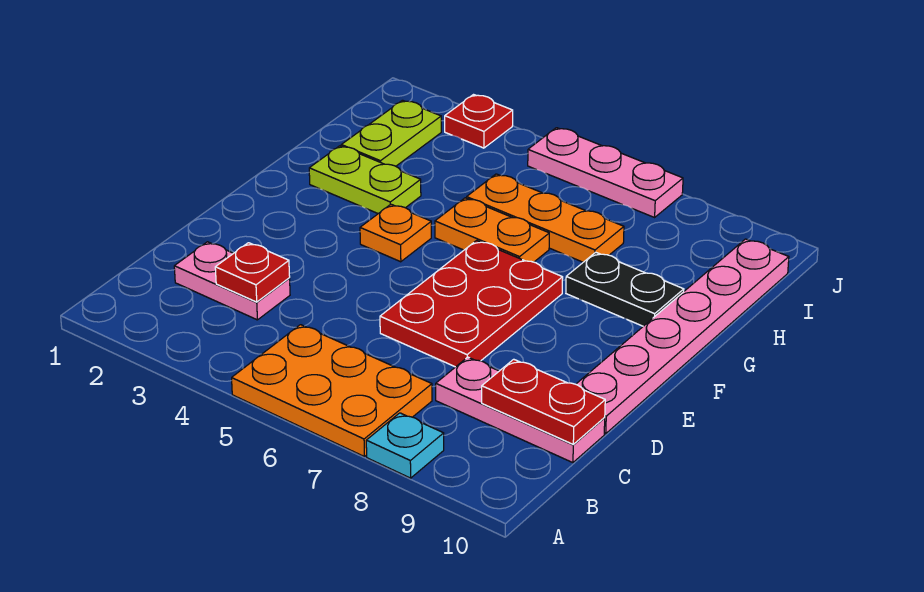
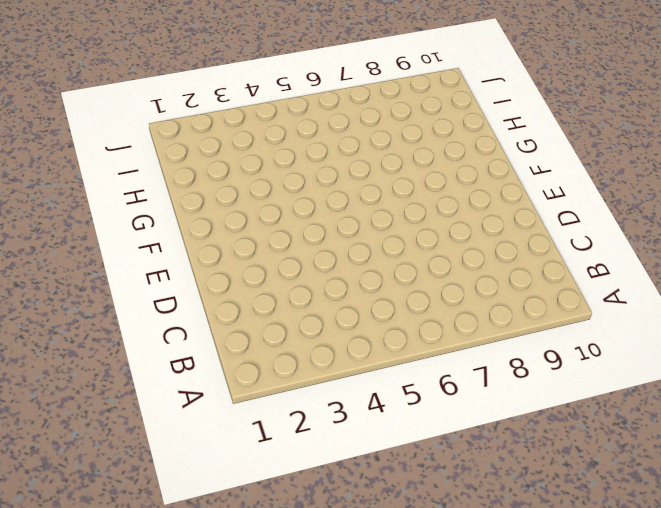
none -> orange 2x3 plate [232,325,432,456]
none -> cyan 1x1 plate [366,413,444,478]
none -> pink 1x2 plate [174,242,290,320]

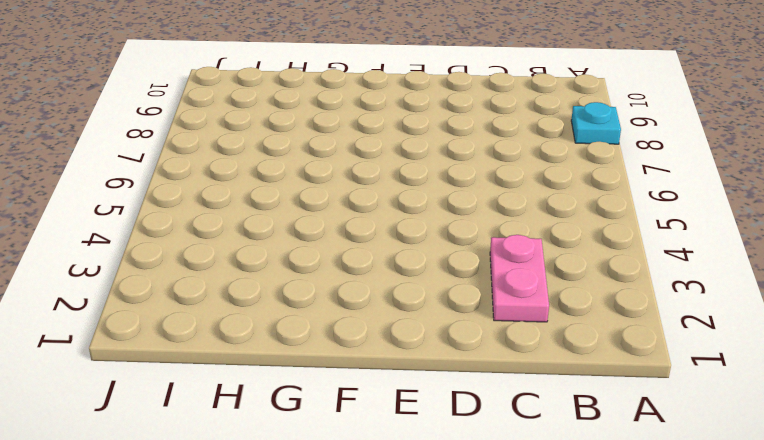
none -> orange 2x3 plate [232,325,432,456]
none -> pink 1x3 plate [436,357,605,463]
none -> red 2x3 plate [380,240,563,367]

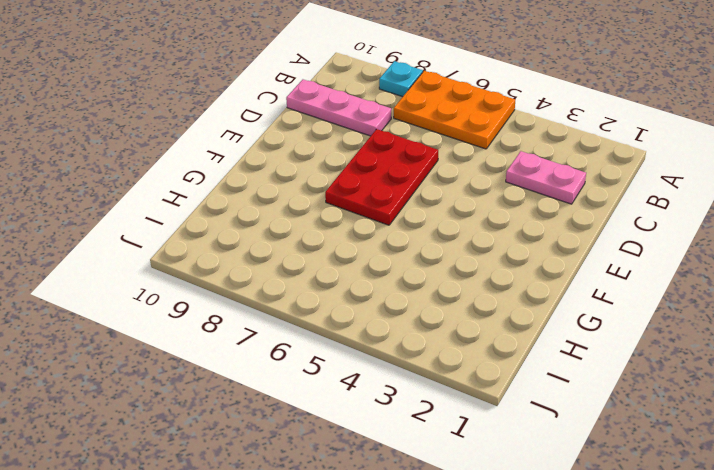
none -> pink 1x6 plate [576,239,789,434]
none -> orange 1x1 plate [360,204,431,262]
none -> lime 1x2 plate [309,146,421,214]

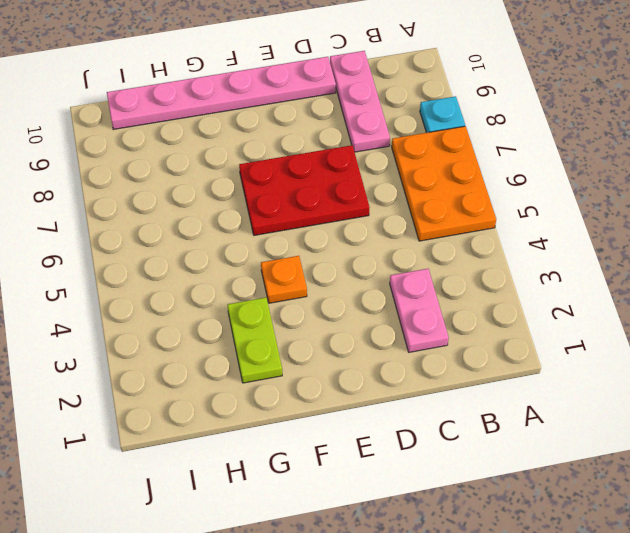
none -> orange 1x2 plate [435,198,549,262]
none -> black 1x2 plate [566,252,684,326]
none -> lime 1x2 plate [341,100,441,166]

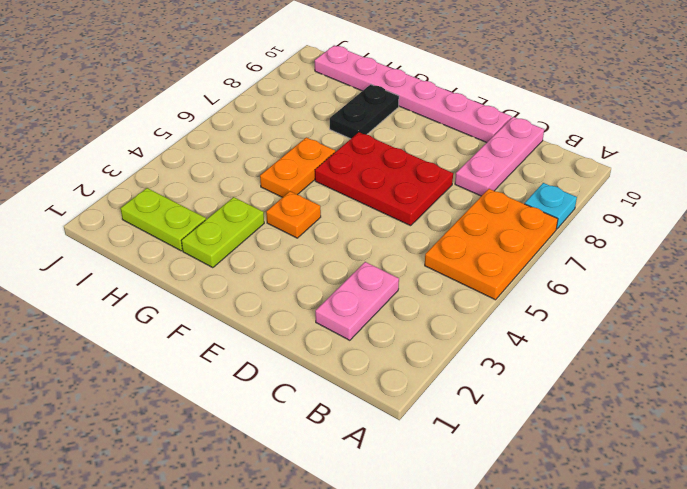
none -> orange 1x3 plate [467,174,624,262]
none -> red 1x1 plate [445,95,513,148]
none -> pink 1x3 plate [528,128,683,217]

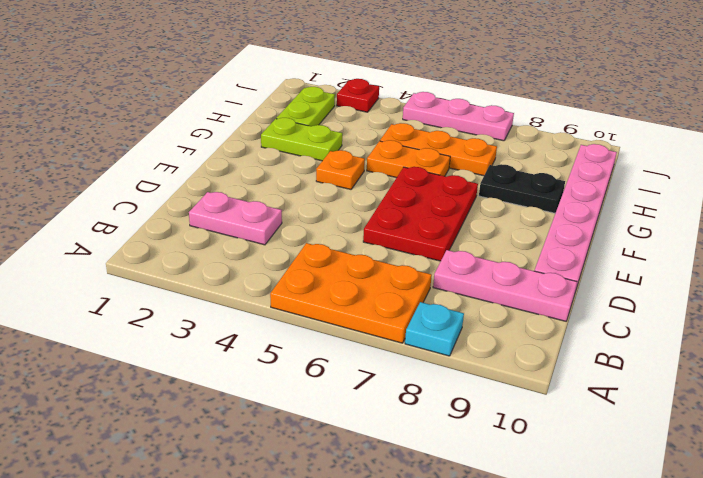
none -> red 1x1 plate [215,243,290,302]
none -> red 1x2 plate [482,359,605,445]

